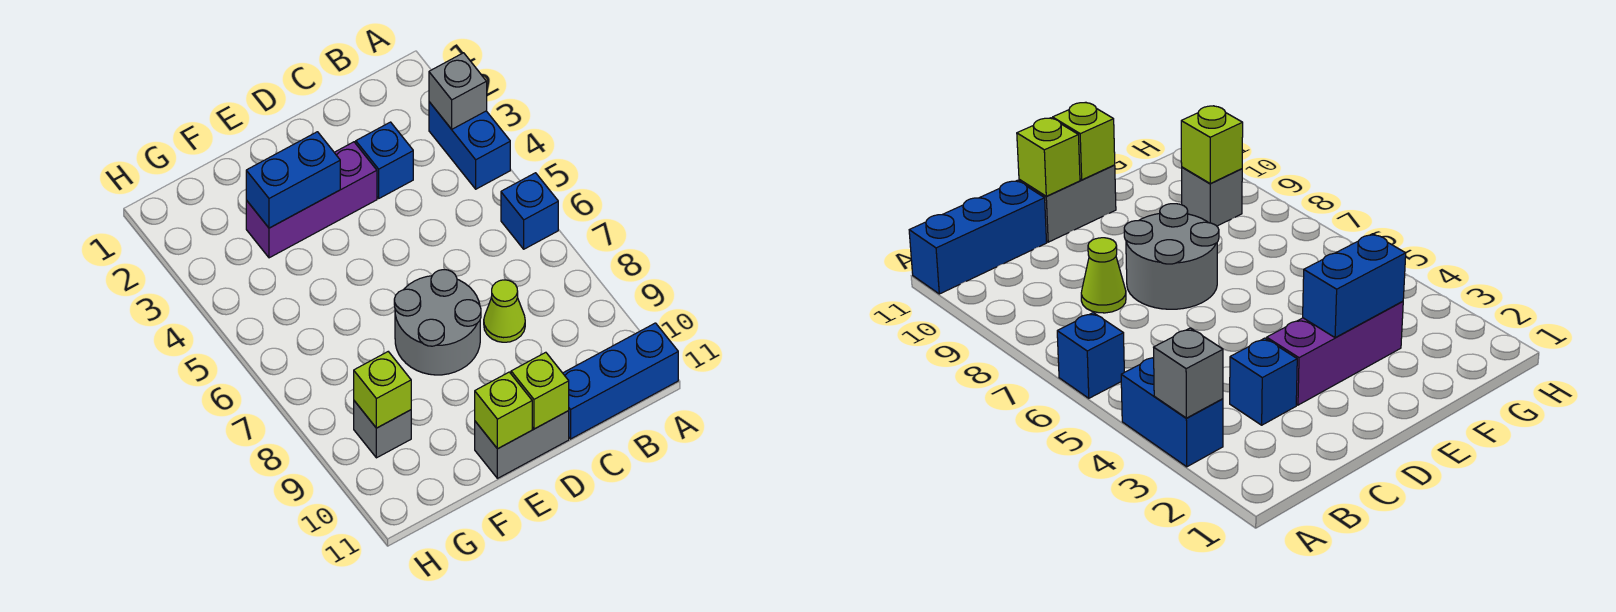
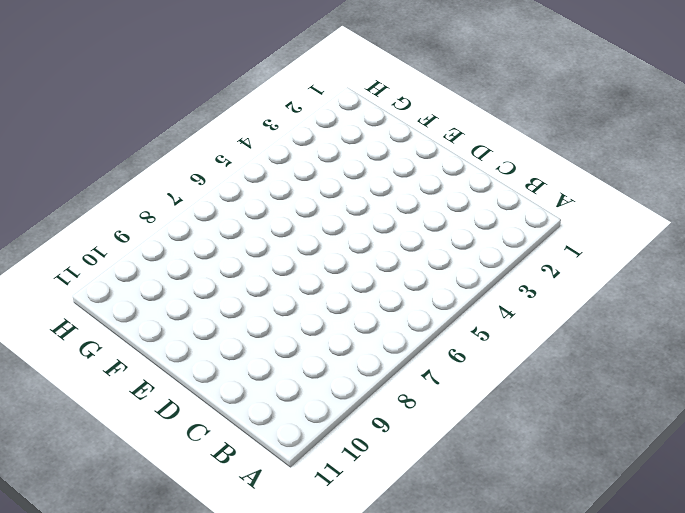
none -> blue 1x2 brick [429,102,510,189]
none -> blue 1x1 brick [501,173,558,249]
none -> blue 1x3 brick [563,323,678,439]

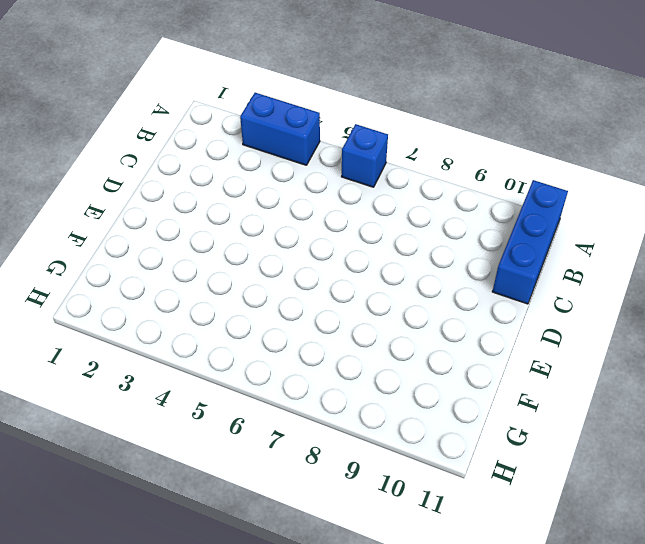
none -> blue 1x1 brick [356,122,413,198]
none -> lime 1x1 cone [484,280,525,342]
none -> purple 1x3 brick [246,142,377,258]

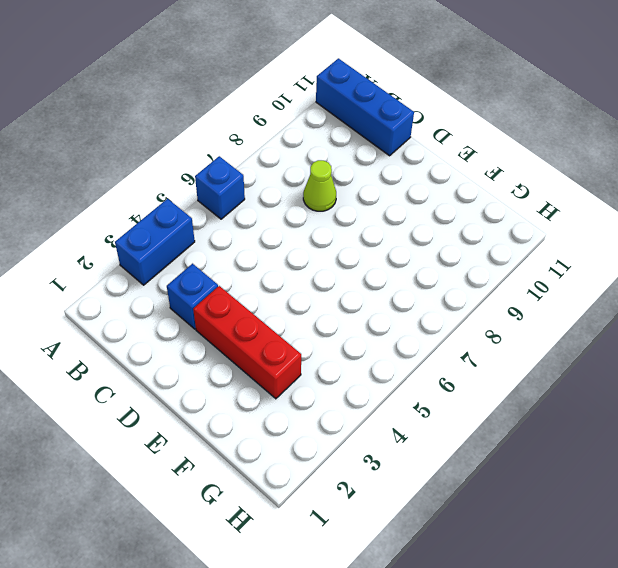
red 1x3 brick [193,286,301,399] -> purple 1x3 brick [246,142,377,258]
none -> grey 2x2 round brick [394,270,481,375]
none -> grey 1x2 brick [475,411,569,478]
none -> grey 1x1 brick [354,401,411,458]

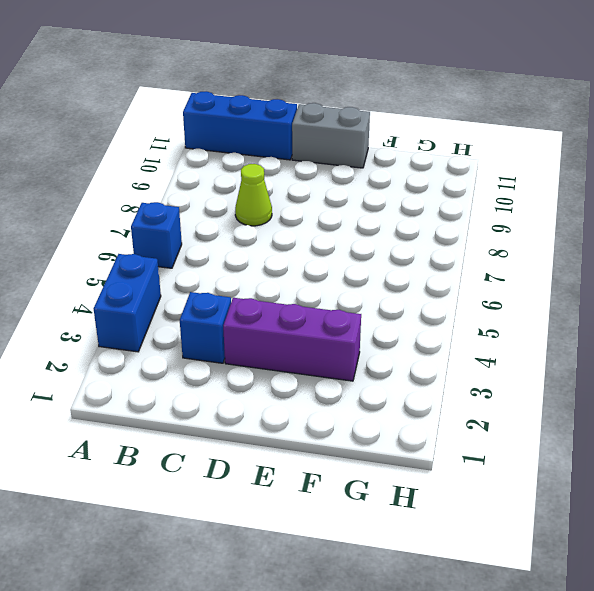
none -> grey 2x2 round brick [394,270,481,375]
none -> grey 1x1 brick [354,401,411,458]
none -> grey 1x1 brick [429,53,487,129]

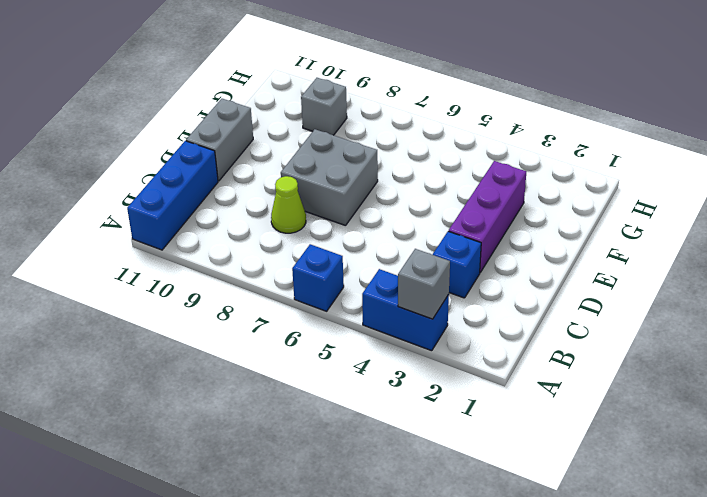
grey 2x2 brick [281,129,378,226] -> grey 2x2 round brick [394,270,481,375]
none -> lime 1x1 brick [511,352,569,429]
none -> blue 1x2 brick [246,132,340,228]
none -> lime 1x1 brick [475,372,532,449]

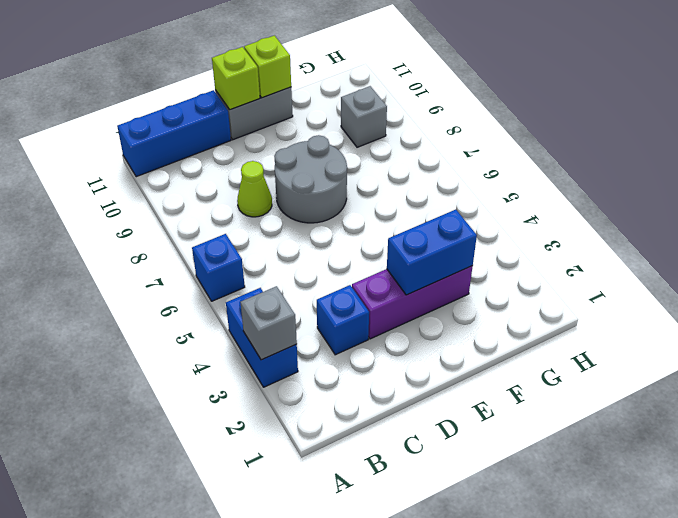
none -> lime 1x1 brick [354,352,411,428]

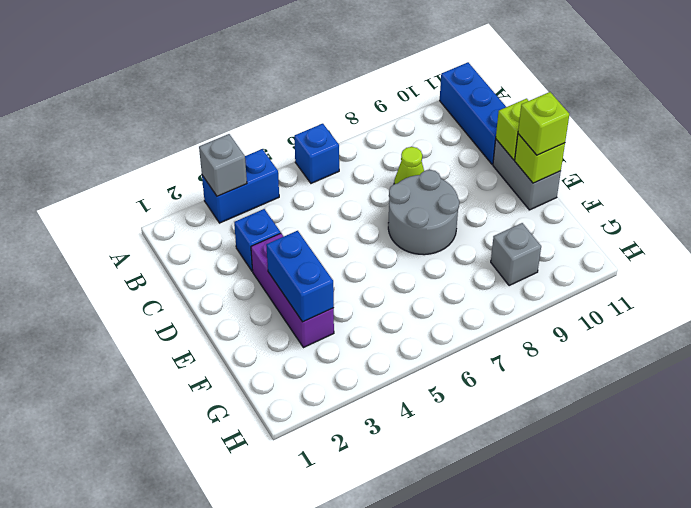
lime 1x1 brick [518,92,569,155] -> lime 1x1 brick moved to [354,352,411,428]

